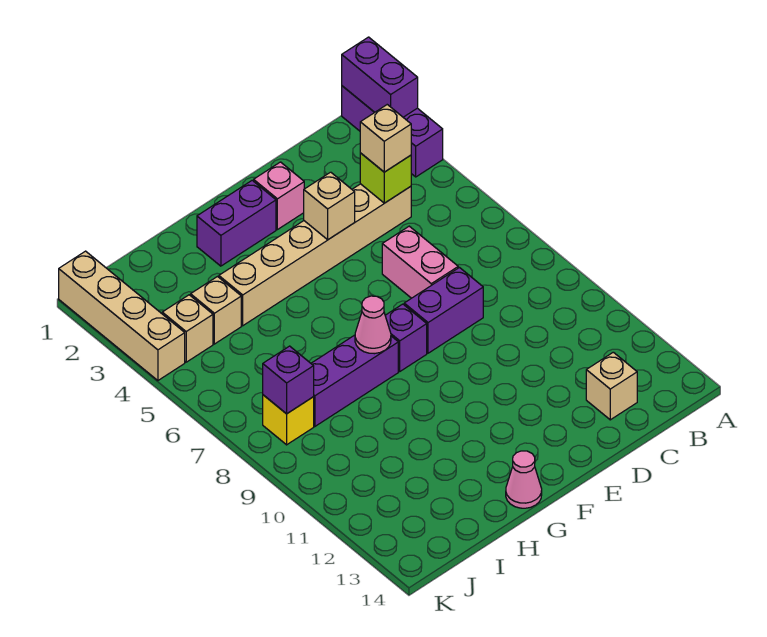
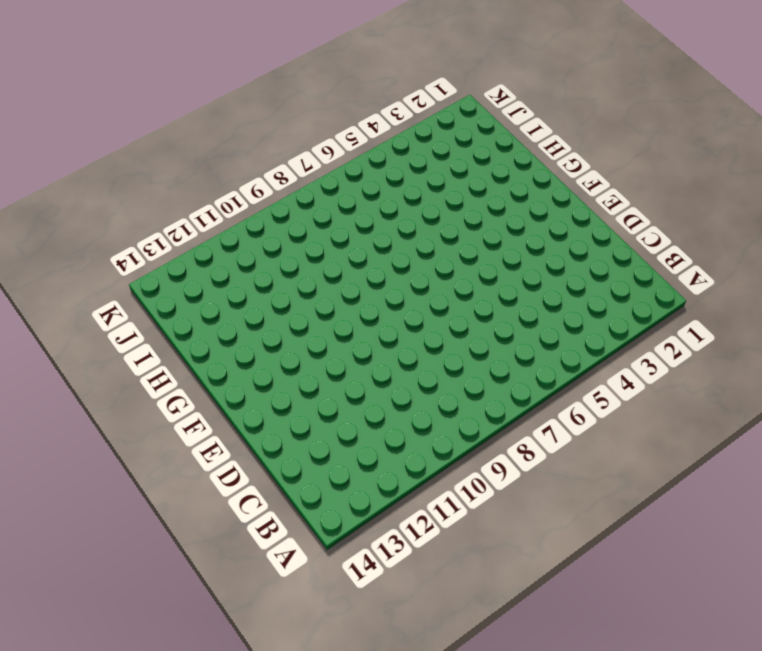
none -> purple 1x3 brick [342,86,443,177]
none -> tan 1x6 brick [219,184,411,326]
none -> tan 1x1 brick [586,352,637,420]

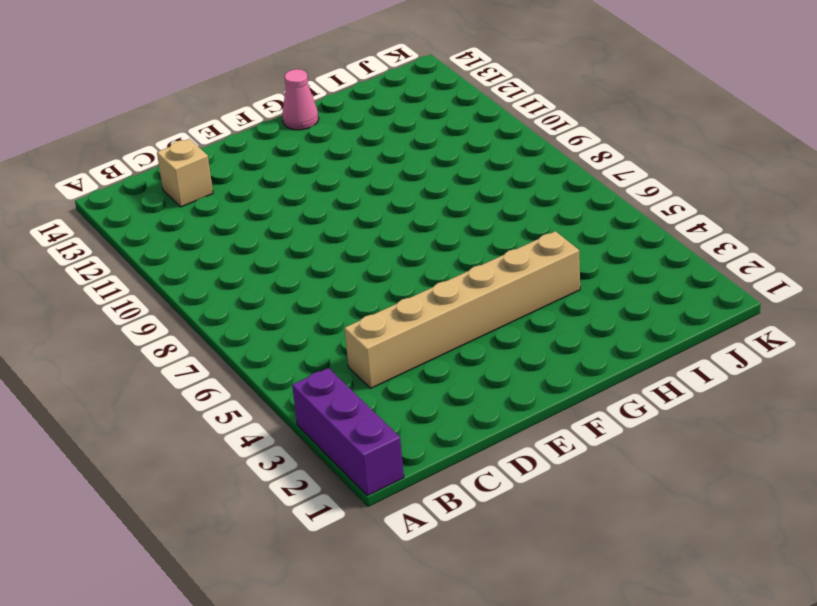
none -> pink 1x2 brick [382,226,458,298]
none -> purple 1x2 brick [404,268,483,353]
none -> pink 1x1 brick [254,162,304,230]

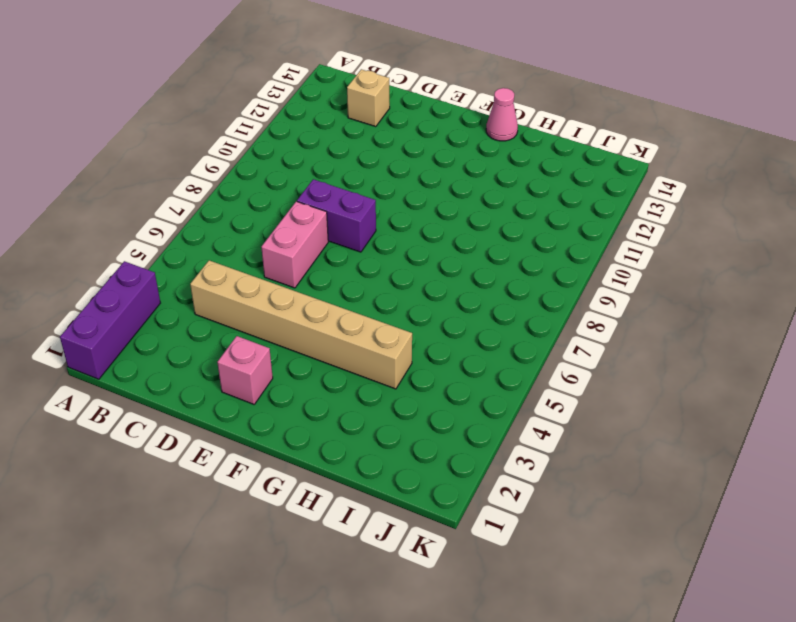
none -> purple 1x2 brick [197,180,276,266]
none -> purple 1x1 brick [385,304,427,371]
none -> purple 1x3 brick [311,335,398,426]

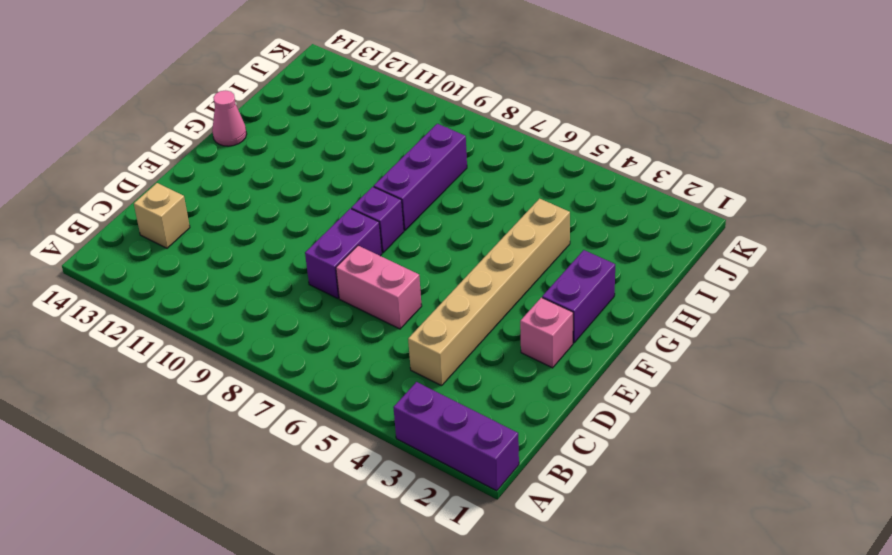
none -> tan 1x1 brick [191,277,241,344]
none -> tan 1x1 brick [162,295,213,362]
none -> yellow 1x1 brick [263,395,314,445]

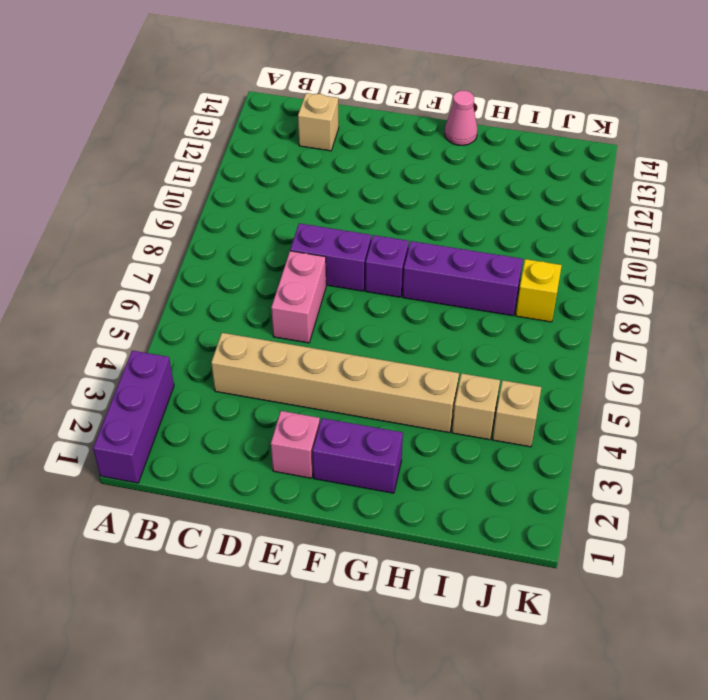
none -> tan 1x4 brick [59,251,185,380]
none -> purple 1x2 brick [342,37,418,117]
none -> lime 1x1 brick [360,153,411,203]

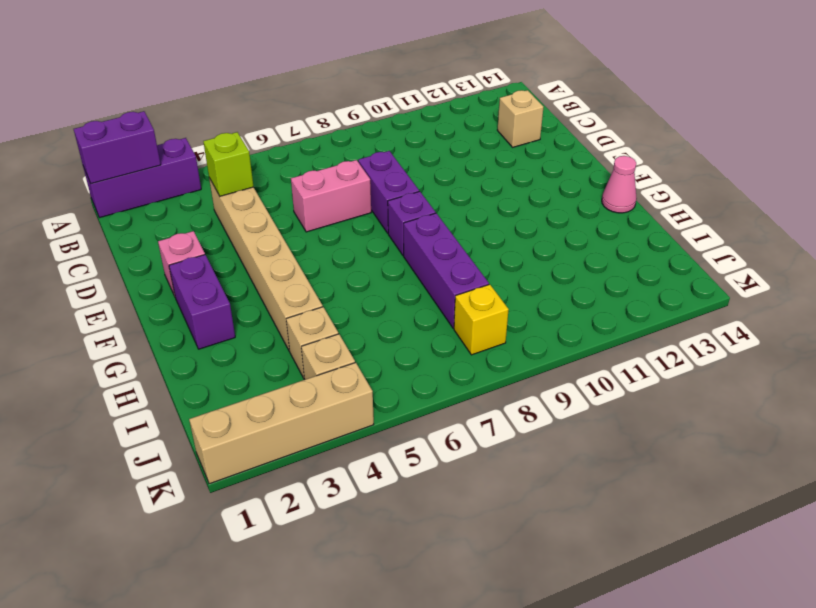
none -> tan 1x1 brick [304,172,355,239]
none -> pink 1x1 cone [355,296,391,354]
none -> purple 1x1 brick [263,346,314,414]

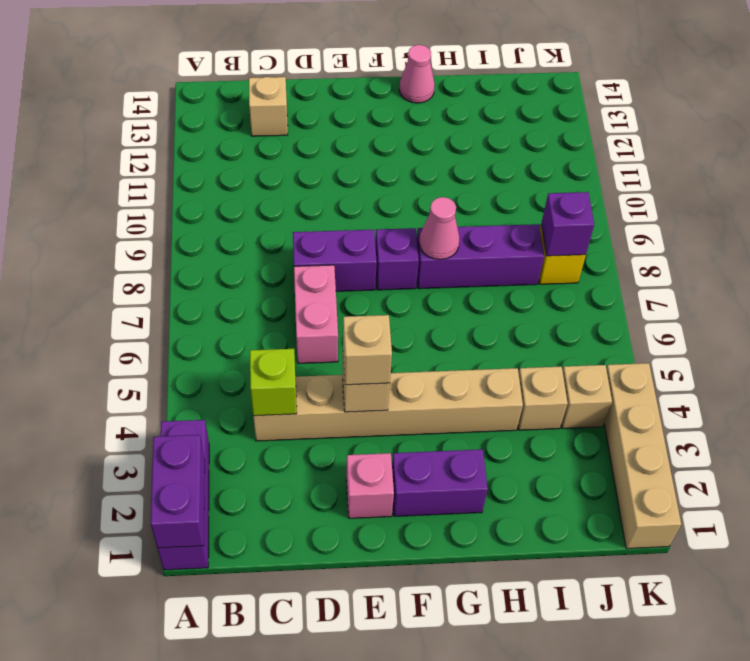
tan 1x1 brick [343,315,392,385] -> tan 1x1 brick moved to [360,105,411,172]

